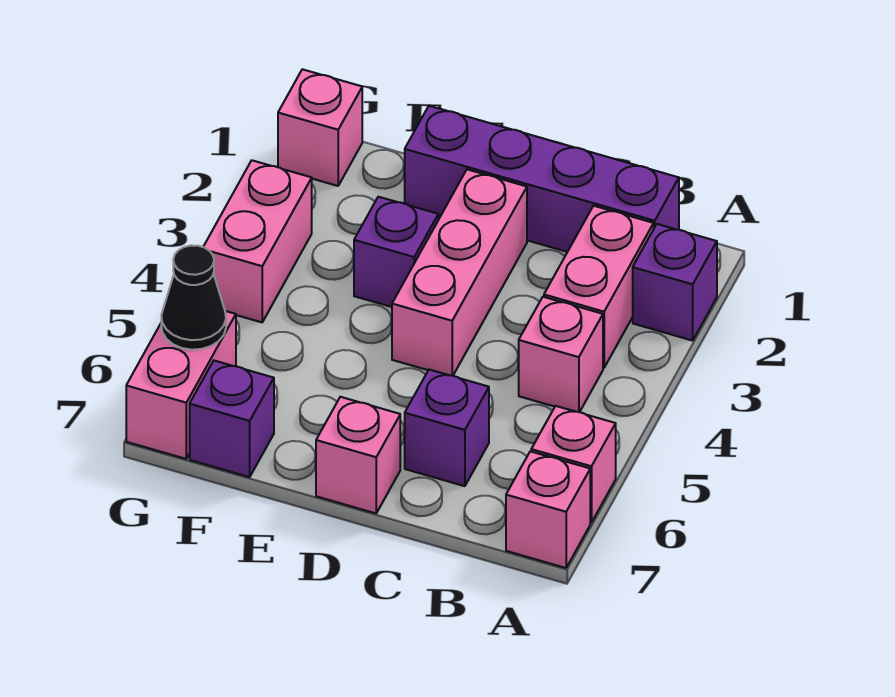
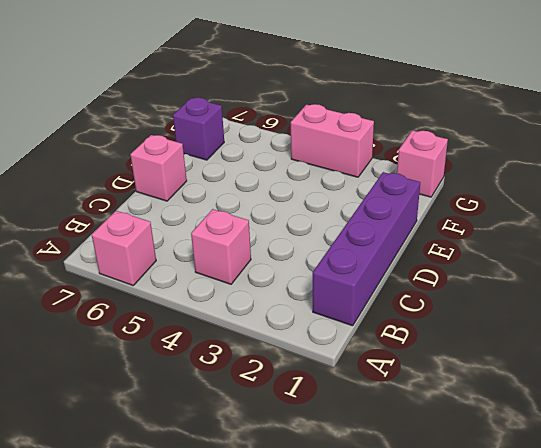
none -> purple 1x1 brick [633,224,717,341]
none -> pink 1x1 brick [506,451,590,568]
none -> pink 1x2 brick [544,206,654,368]

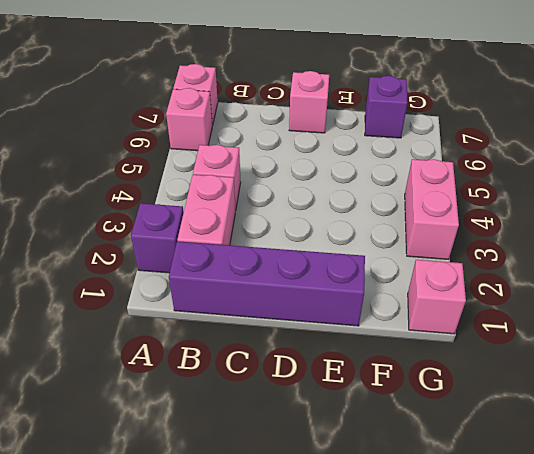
none -> purple 1x1 brick [405,370,489,486]
none -> pink 1x3 brick [392,169,527,376]
none -> purple 1x1 brick [354,197,438,307]

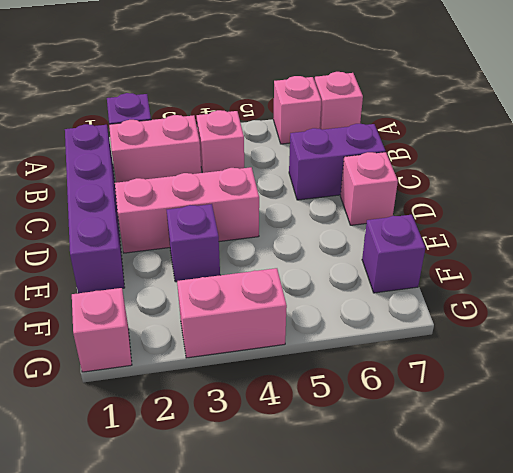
purple 1x2 brick [289,124,385,200] -> purple 1x1 brick [405,370,489,486]
none -> pink 1x2 brick [126,311,236,459]
none -> black 1x1 cone [161,245,226,350]

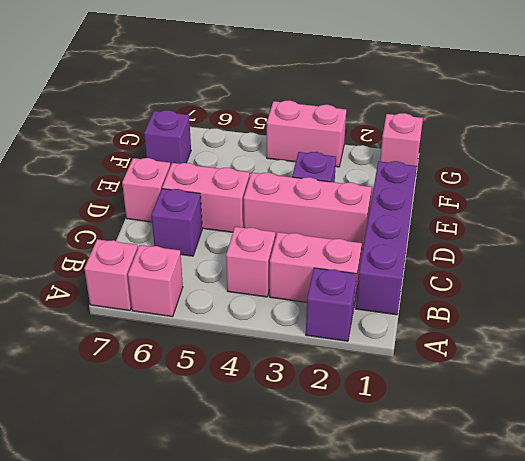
pink 1x2 brick [162,163,250,232] -> pink 1x2 brick moved to [126,311,236,459]
none -> black 1x1 cone [161,245,226,350]

